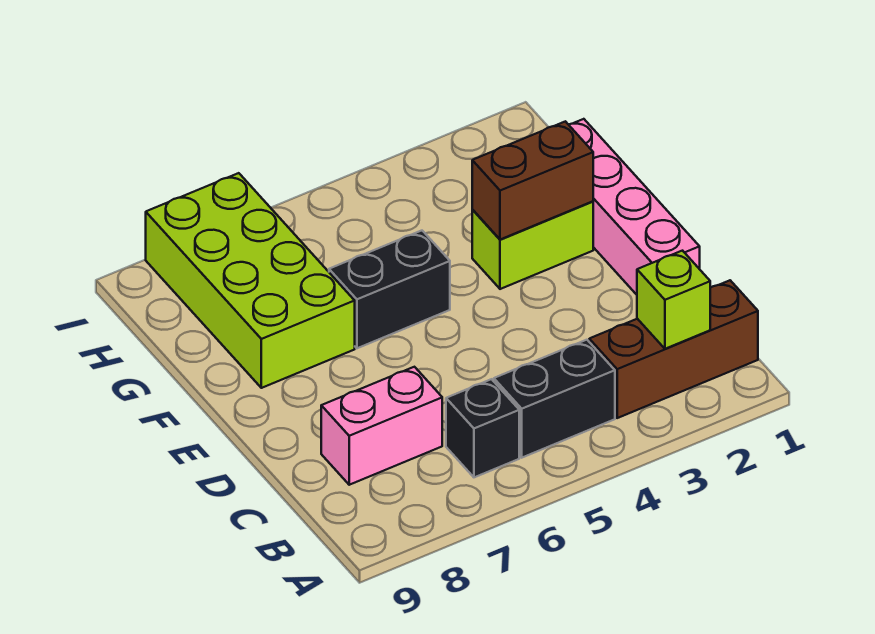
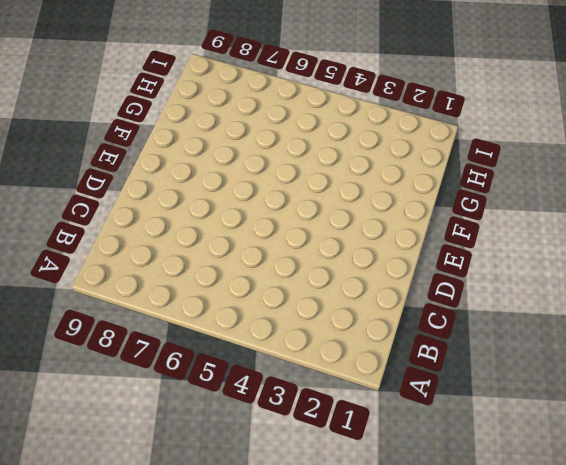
none -> brown 1x3 brick [589,280,758,418]
none -> black 1x2 brick [494,340,615,458]

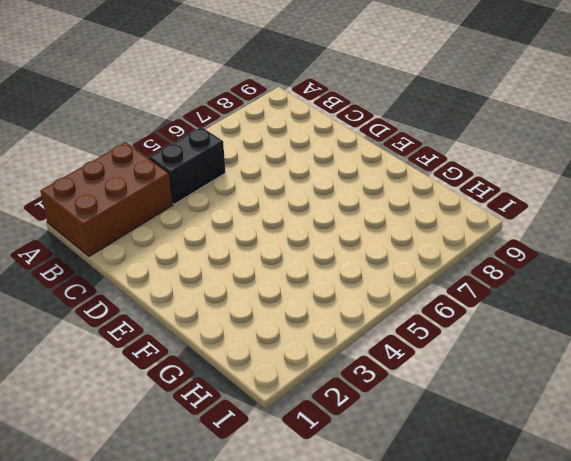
brown 2x3 brick [40,143,173,256] -> brown 1x3 brick [589,280,758,418]
none -> black 1x1 brick [446,379,519,477]
none -> pink 1x2 brick [321,367,442,485]

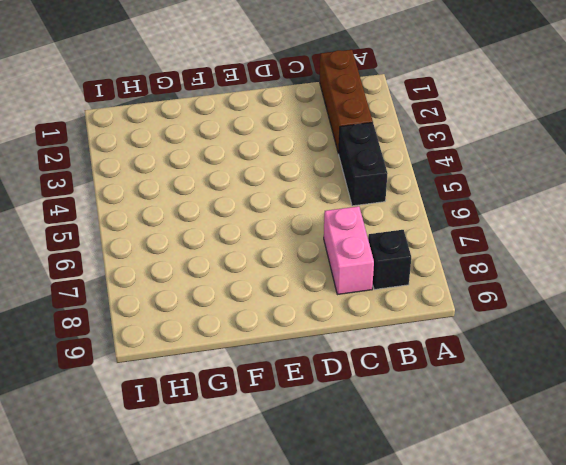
black 1x1 brick [368,230,411,290] -> black 1x1 brick moved to [446,379,519,477]
none -> pink 1x4 brick [569,119,700,295]
none -> lime 1x2 brick [472,201,593,289]

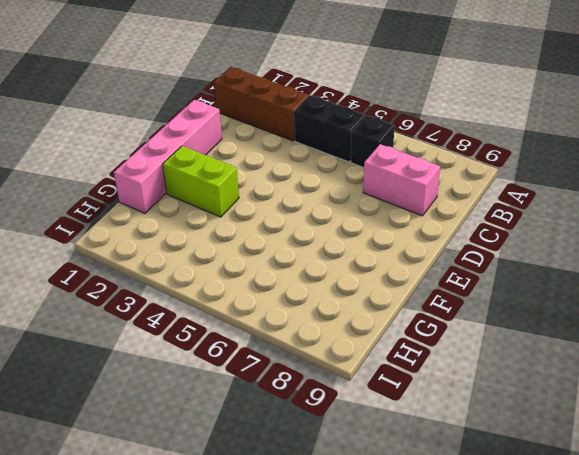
none -> black 1x2 brick [329,231,450,348]
none -> lime 2x4 brick [146,173,355,388]

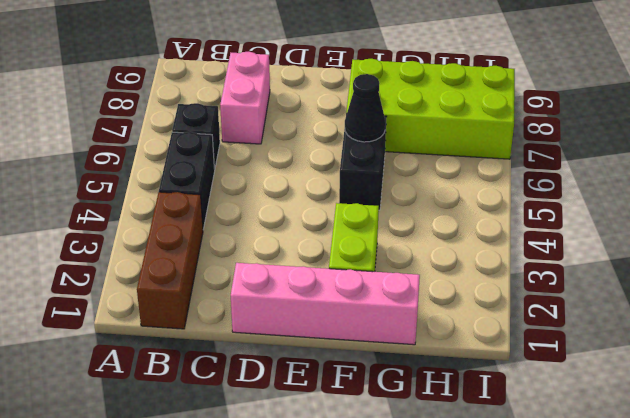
black 1x1 cone [345,74,386,142] -> none
none -> lime 1x1 brick [637,251,710,349]
none -> brown 1x2 brick [472,121,593,240]

